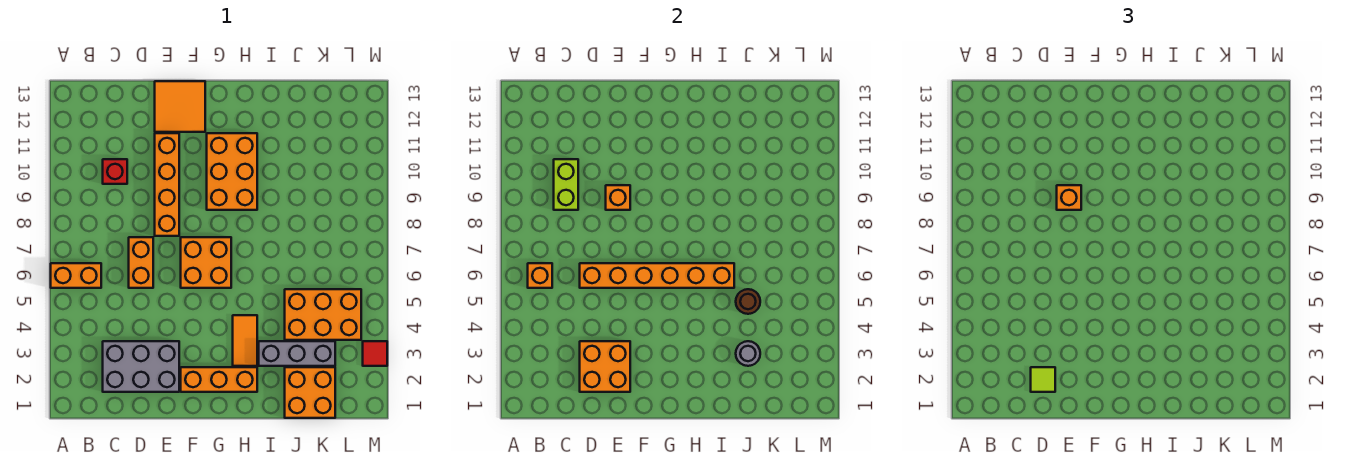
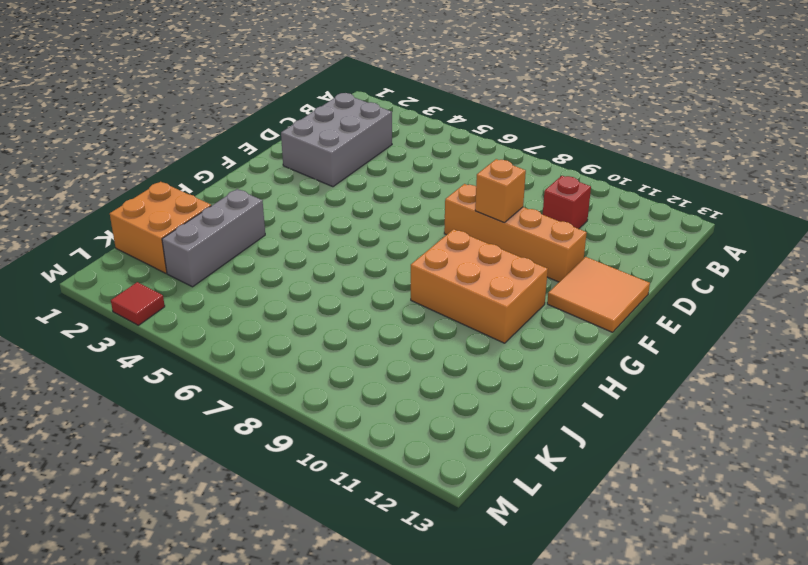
none -> orange 1x2 brick [51,263,101,288]
none -> orange 1x2 brick [129,237,153,288]
none -> orange 1x3 brick [181,367,257,392]

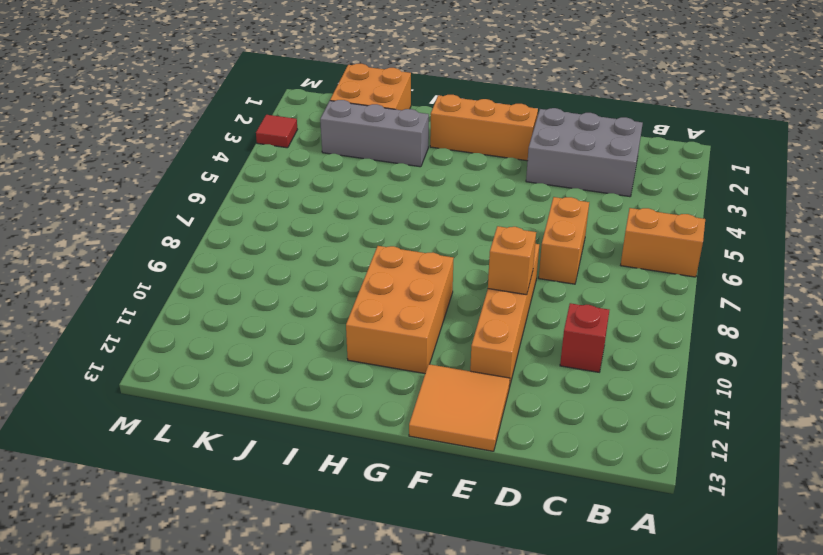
none -> orange 2x2 brick [181,237,231,288]
none -> orange 1x2 tile [233,315,257,366]
none -> orange 2x3 brick [285,289,361,340]

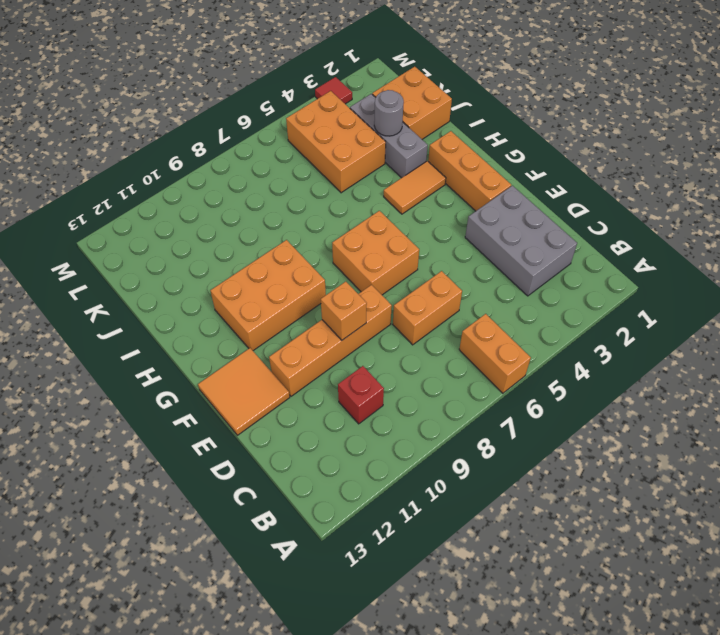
none -> orange 1x1 brick [528,263,552,288]
none -> lime 1x2 brick [554,159,578,210]
none -> orange 2x2 brick [580,341,630,392]

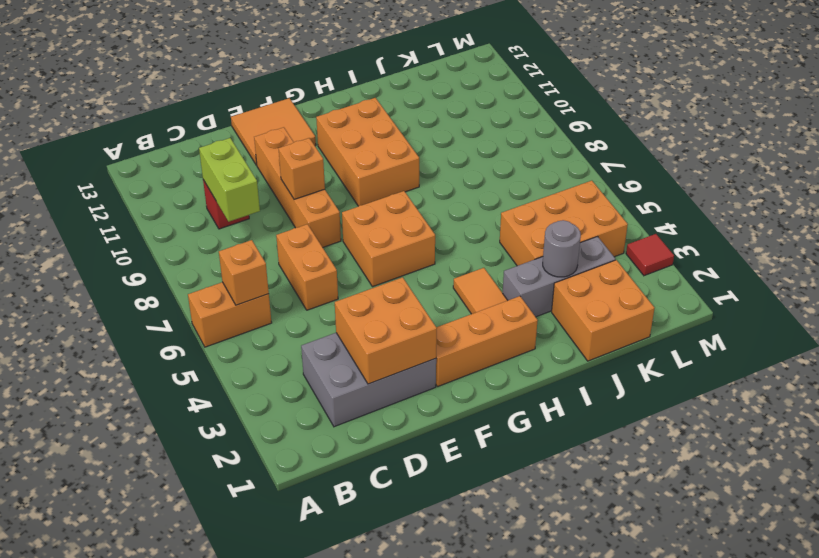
none -> orange 1x6 brick [580,263,734,288]
none -> brown 1x1 round brick [736,289,760,314]
none -> lime 1x1 tile [1031,367,1055,392]

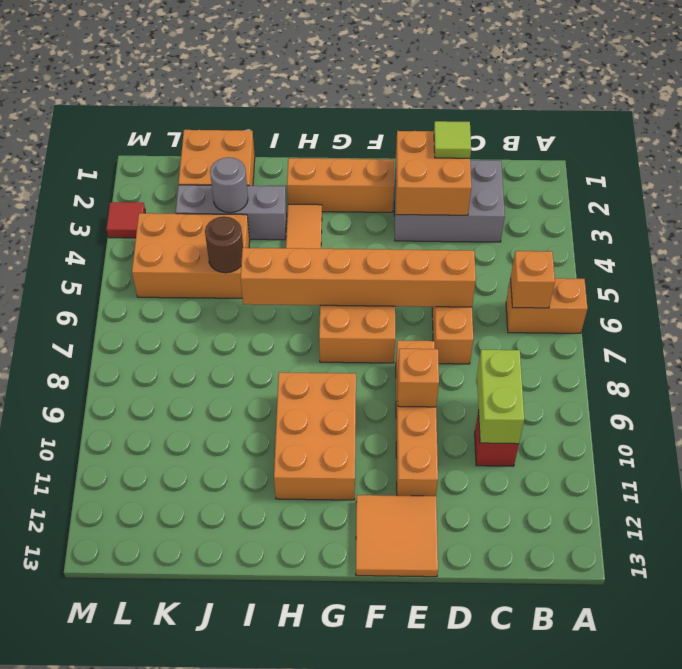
none -> orange 1x1 brick [1057,185,1081,210]

